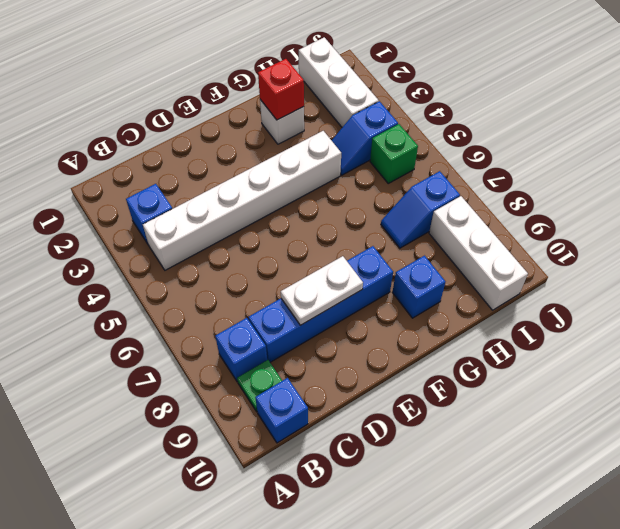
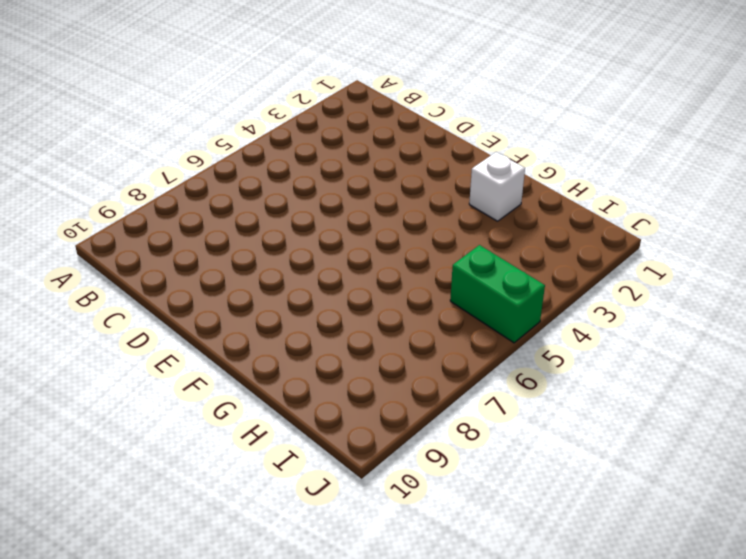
green 1x2 brick [450,245,545,343] -> green 1x1 brick [370,124,418,183]
none -> blue 1x1 brick [126,184,172,244]
none -> white 1x6 brick [143,131,341,270]
none -> blue 1x1 brick [215,318,267,382]

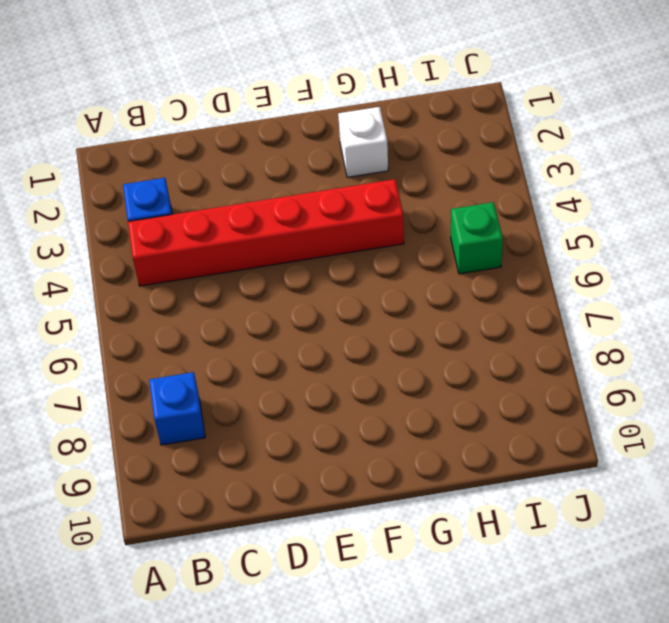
red 1x6 brick [128,179,404,286] -> white 1x6 brick [143,131,341,270]
none -> green 1x1 plate [237,360,282,412]
none -> blue 1x1 brick [255,378,308,443]
none -> blue 1x4 brick [249,246,393,362]

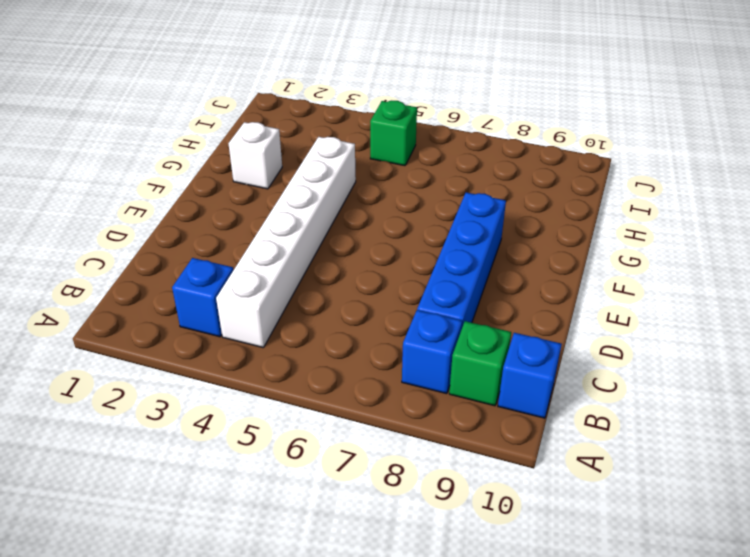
green 1x1 brick [449,321,511,406] -> green 1x1 plate [237,360,282,412]
none -> blue 1x1 brick [392,256,446,318]
none -> blue 1x2 slope [332,101,398,175]
none -> blue 1x2 slope [381,171,460,248]

